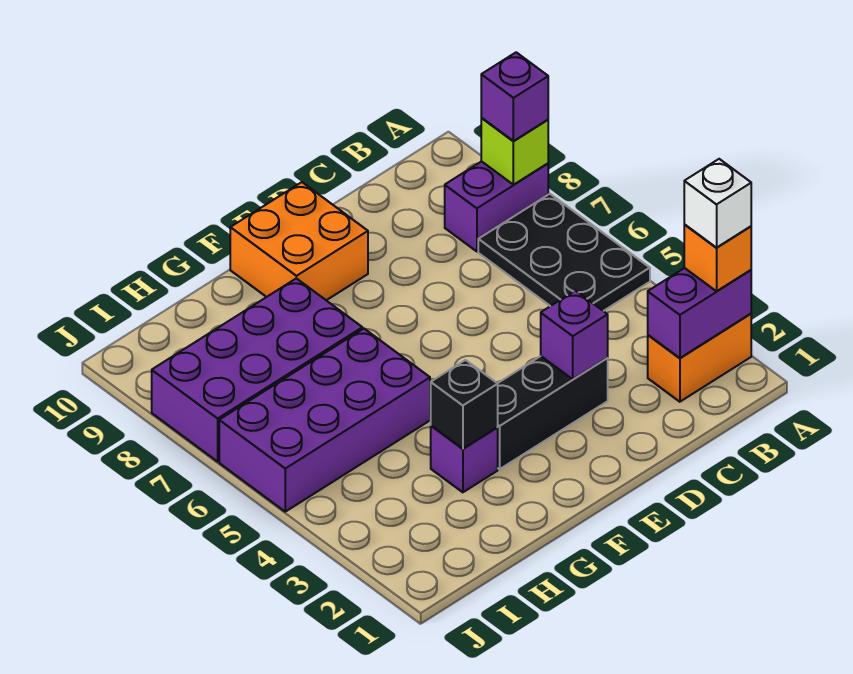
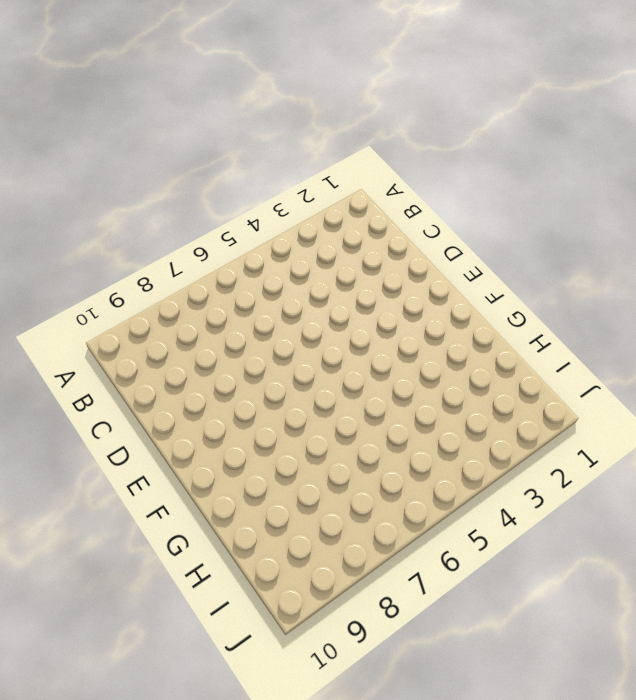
none -> orange 1x2 brick [648,314,751,402]
none -> black 2x3 plate [478,194,650,311]
none -> purple 1x2 brick [445,161,548,251]

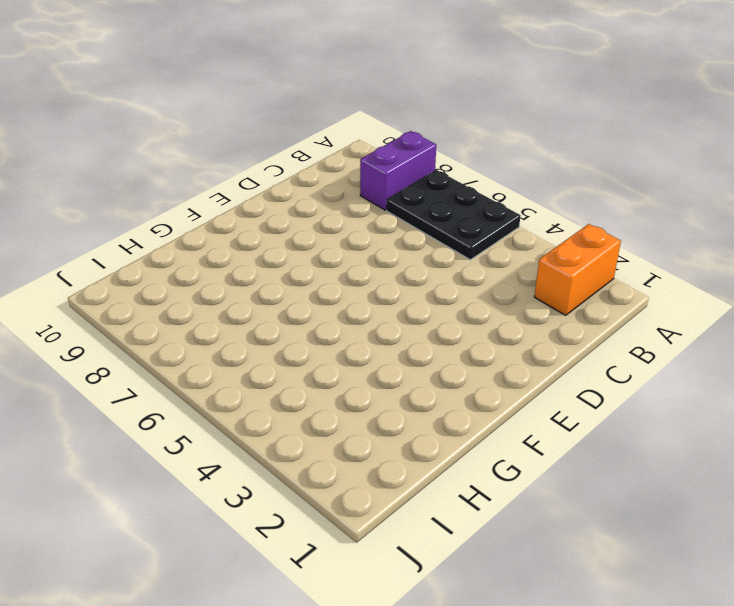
none -> black 1x3 brick [497,356,608,469]
none -> orange 2x2 brick [230,182,368,300]
none -> purple 1x1 brick [431,426,498,492]

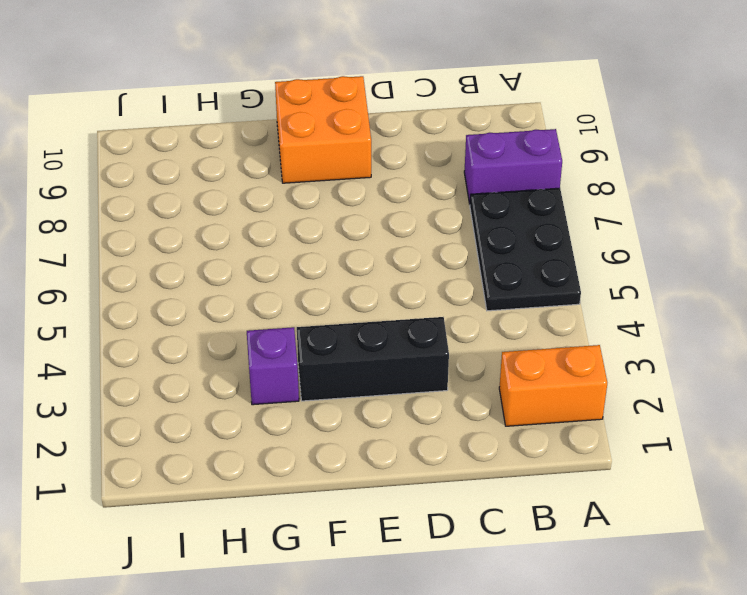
none -> purple 2x4 brick [219,329,430,512]
none -> purple 2x4 brick [152,278,362,462]
none -> purple 1x2 brick [648,268,751,358]

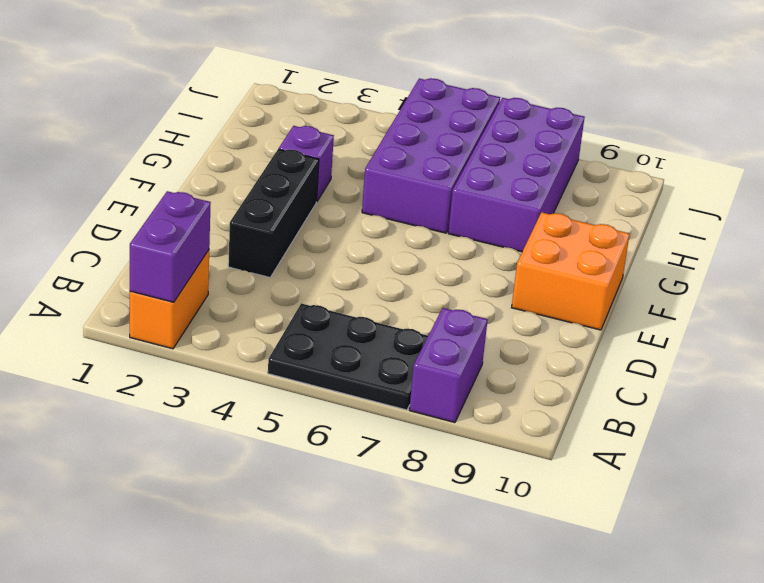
none -> lime 1x1 brick [481,118,548,185]
none -> purple 1x1 brick [541,291,608,379]
none -> black 1x1 brick [431,360,498,449]

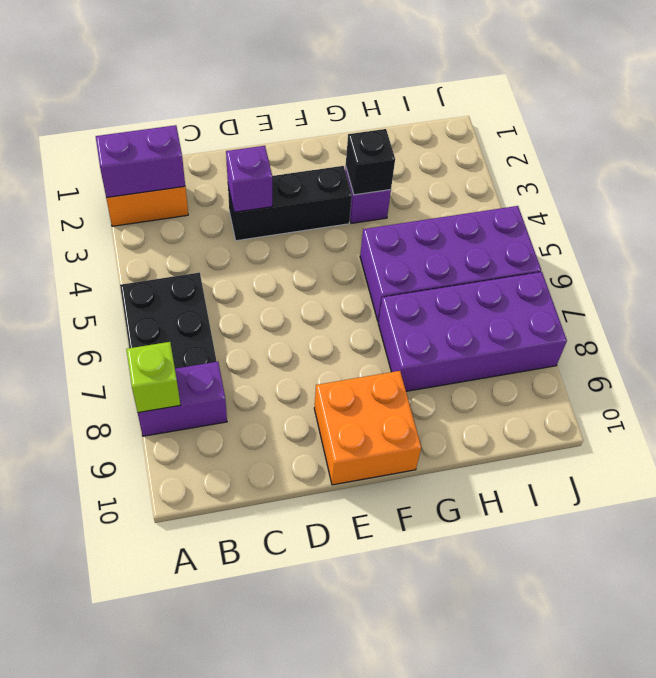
none -> orange 1x1 brick [684,225,751,291]
none -> purple 1x1 brick [481,52,548,141]
none -> white 1x1 brick [684,159,751,248]

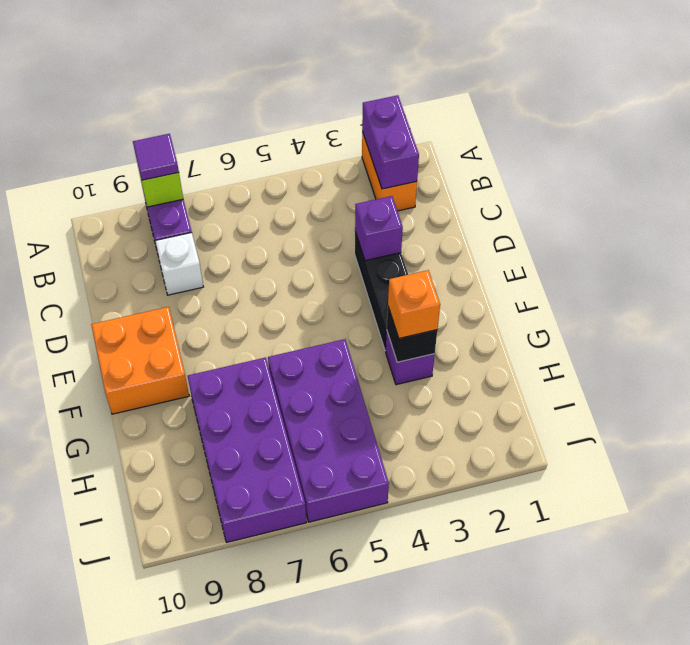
purple 1x1 tile [133,134,179,180] -> purple 1x1 brick [481,52,548,141]
white 1x1 brick [155,233,203,295] -> white 1x1 brick moved to [684,159,751,248]
orange 1x1 brick [388,270,440,338] -> orange 1x1 brick moved to [684,225,751,291]
none -> black 2x3 plate [478,194,650,311]

